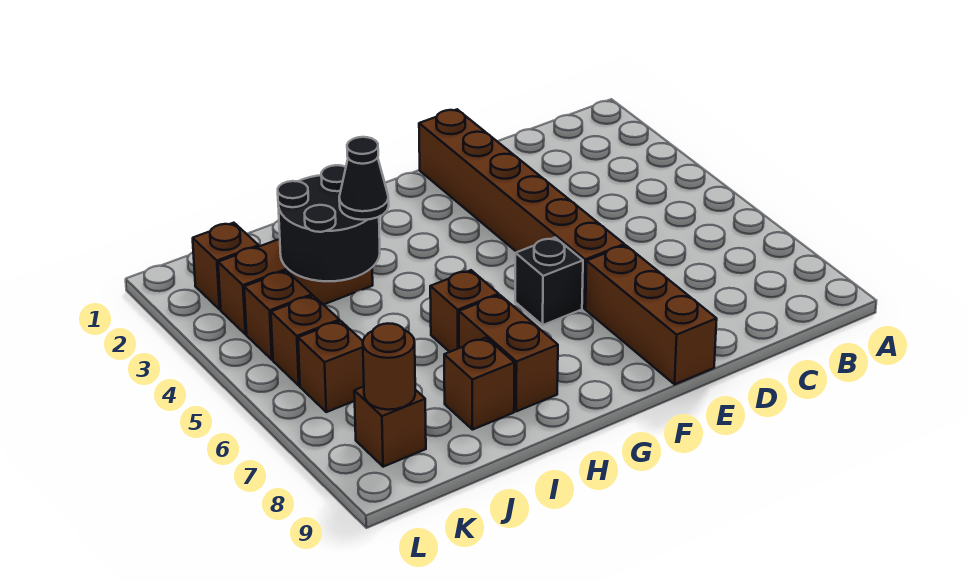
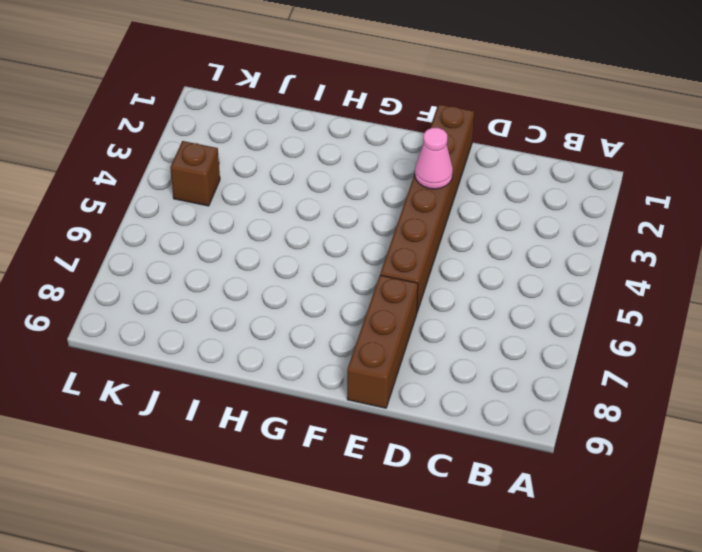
pink 1x1 cone [415,128,453,189] -> none
none -> black 1x1 brick [515,238,583,325]
none -> brown 1x1 brick [430,270,499,352]
none -> brown 1x2 brick [459,295,558,411]

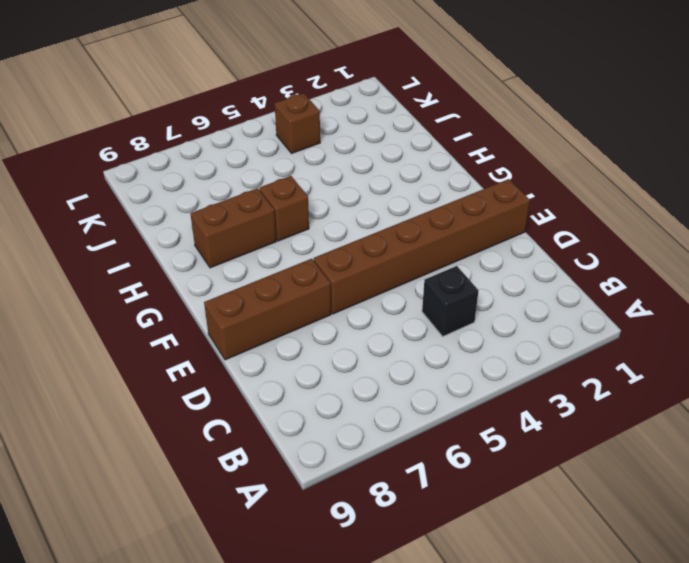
black 1x1 brick [422,266,479,336] -> black 1x1 brick moved to [515,238,583,325]
none -> brown 1x3 brick [218,239,373,335]
none -> brown 1x1 brick [444,338,514,430]
none -> brown 1x1 brick [193,223,259,309]

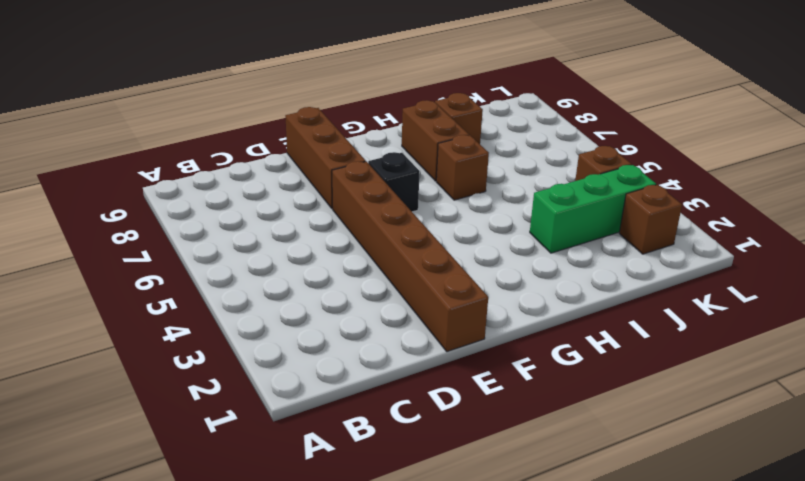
green 1x3 brick [530,165,656,253] -> brown 1x3 brick [218,239,373,335]
none -> brown 1x1 brick [271,296,339,386]
none -> brown 1x1 brick [298,321,364,412]
none -> brown 1x1 brick [354,387,426,467]

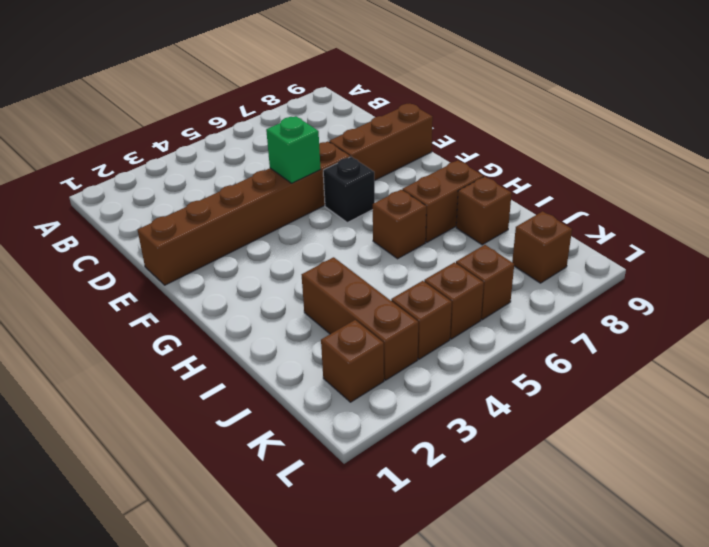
green 1x1 brick [266,116,321,183] -> none
none -> black 2x2 round brick [278,165,380,281]
none -> brown 1x1 round brick [363,323,415,410]
none -> black 1x1 cone [339,137,389,220]

